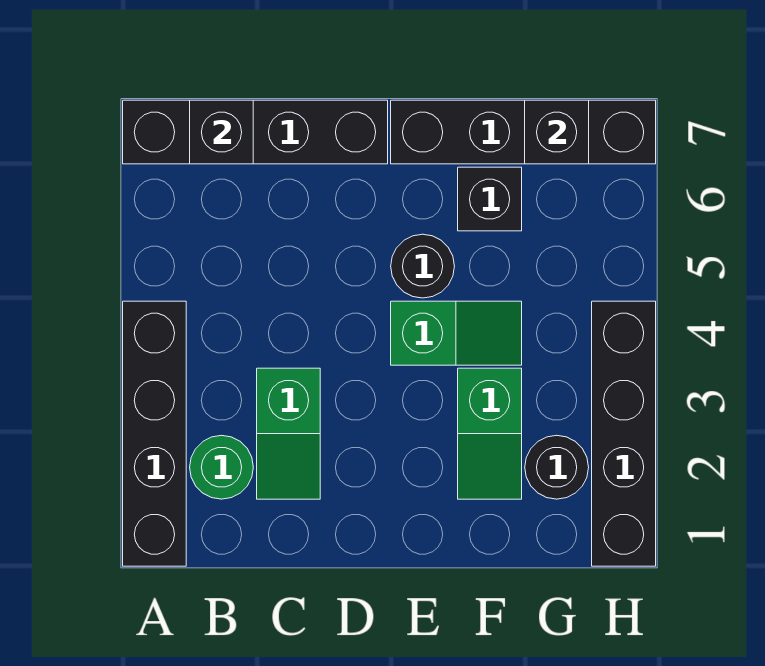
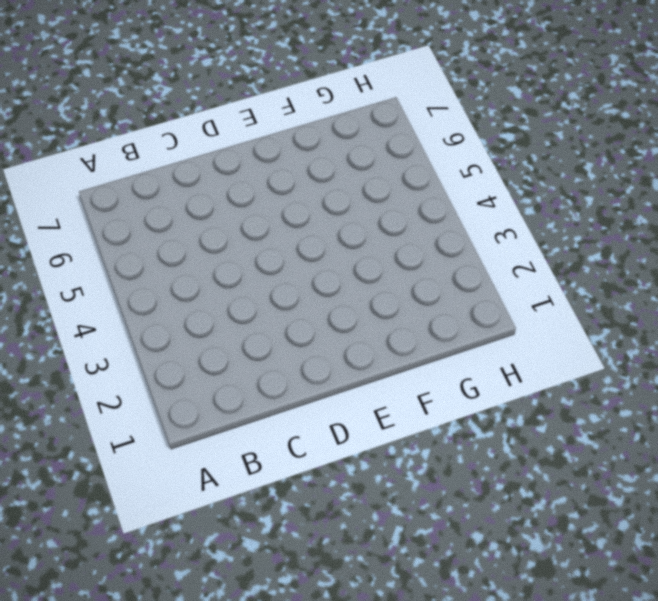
none -> black 1x4 brick [123,301,186,566]
none -> black 1x4 brick [123,100,388,164]
none -> green 1x1 round brick [190,435,253,499]

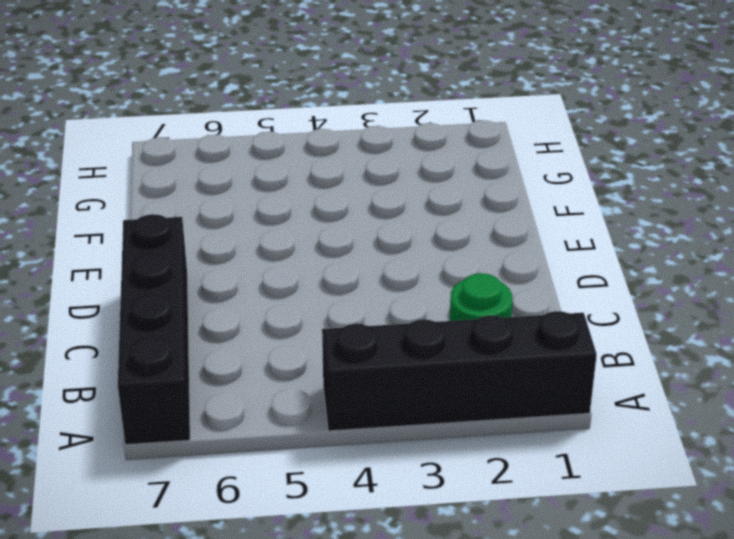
none -> green 1x2 slope [257,368,320,499]
none -> green 1x2 slope [391,301,522,365]
none -> black 1x1 round brick [391,234,455,298]

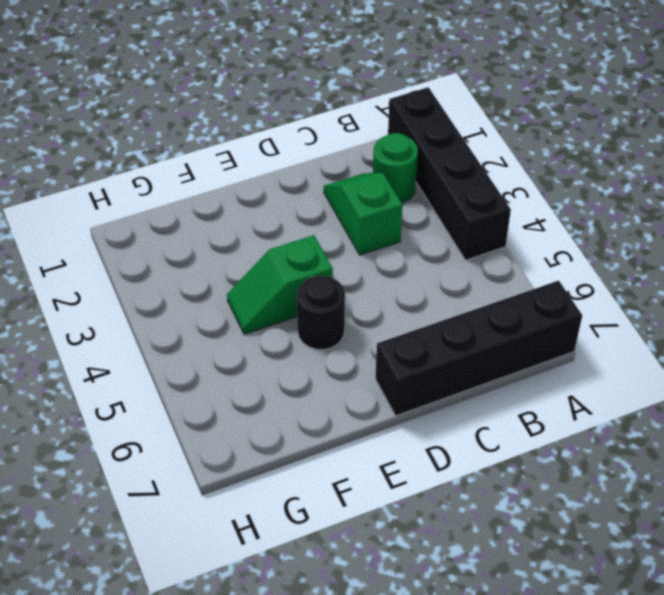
none -> black 1x4 brick [391,100,656,164]
none -> green 1x2 slope [458,368,522,499]
none -> black 1x1 brick [458,167,522,231]

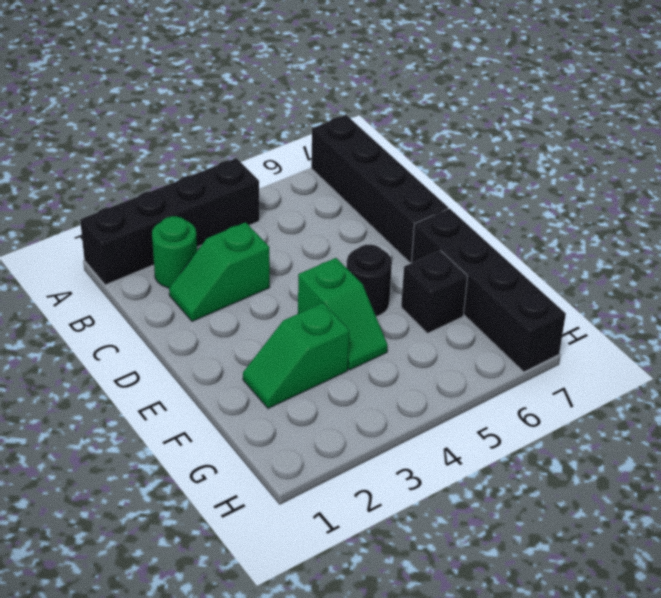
none -> black 1x1 round brick [525,435,589,499]
none -> black 1x4 brick [592,301,656,566]
none -> black 1x1 brick [190,100,253,164]

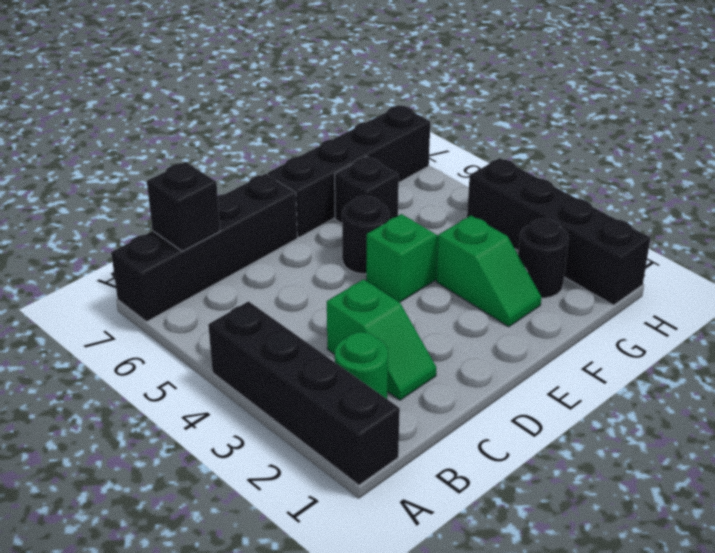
none -> black 1x1 brick [525,100,589,164]

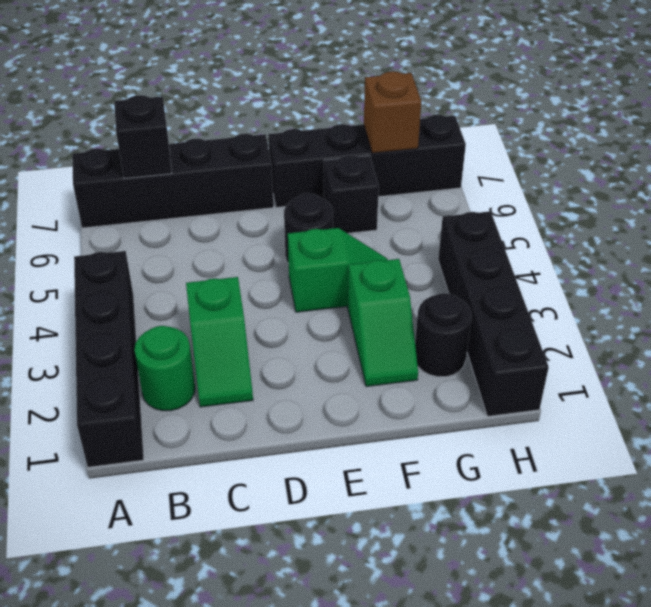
brown 1x1 brick [364,71,421,153] -> black 1x1 brick [525,100,589,164]

